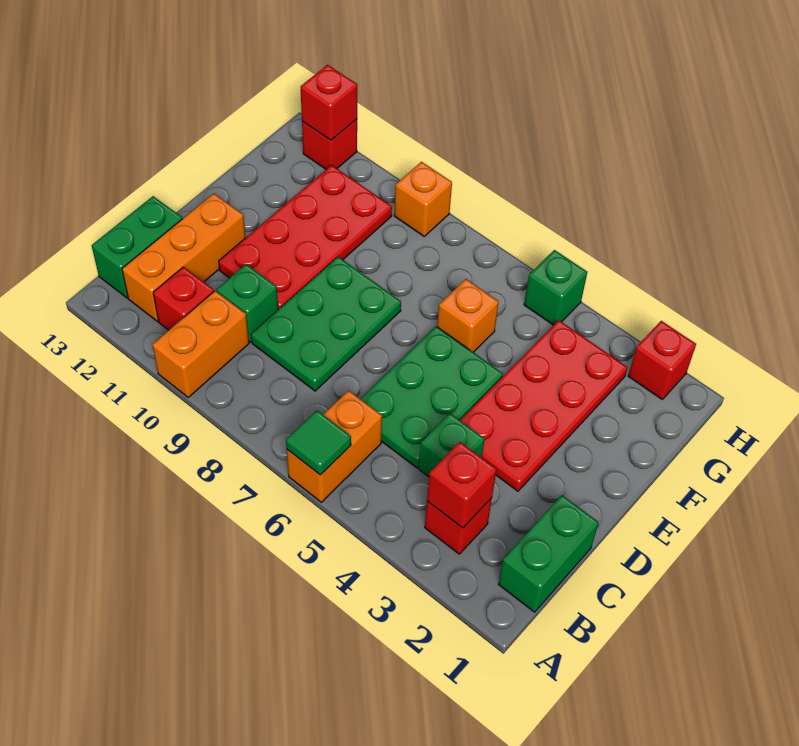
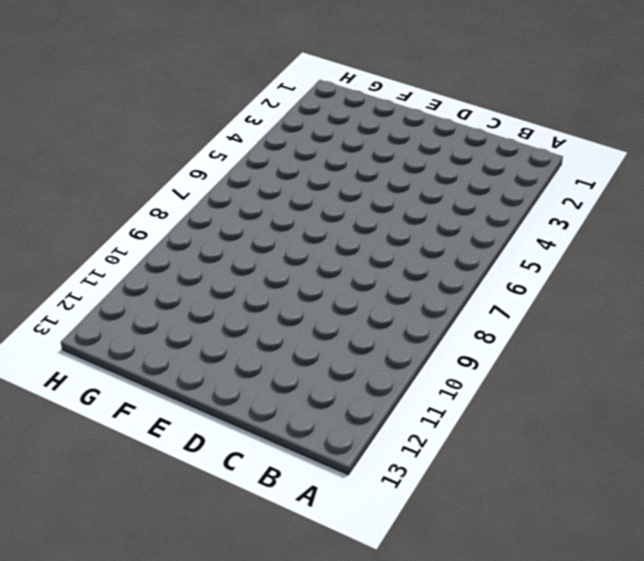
none -> orange 1x2 brick [287,390,382,502]
none -> orange 1x2 brick [153,291,249,397]
none -> green 1x2 brick [498,495,599,612]

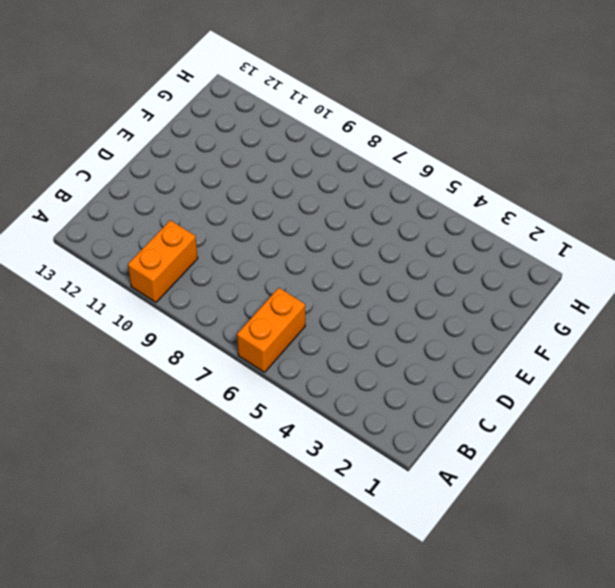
none -> green 1x2 brick [498,495,599,612]
none -> red 1x1 brick [425,498,492,554]
none -> red 1x1 brick [153,267,214,330]

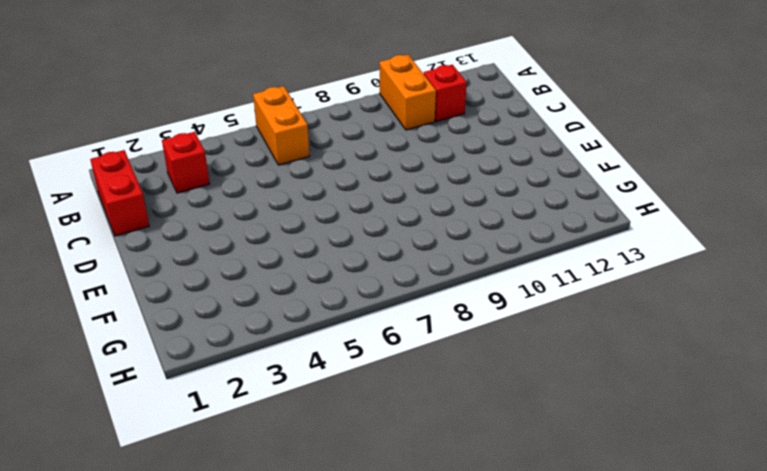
red 1x2 brick [90,150,149,236] -> green 1x2 brick [498,495,599,612]
none -> orange 1x3 brick [122,194,245,321]
none -> green 1x2 brick [92,196,182,298]
none -> green 1x1 brick [419,413,484,477]

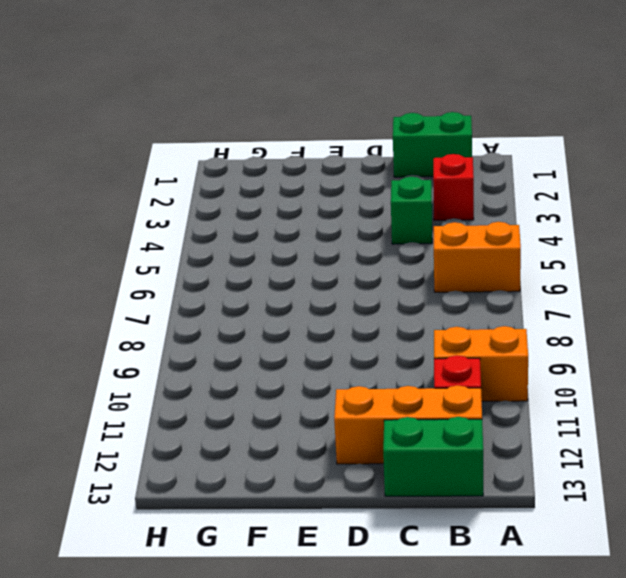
none -> green 2x3 plate [361,326,503,468]
none -> green 2x3 plate [251,257,401,391]
none -> green 1x1 brick [217,264,278,342]

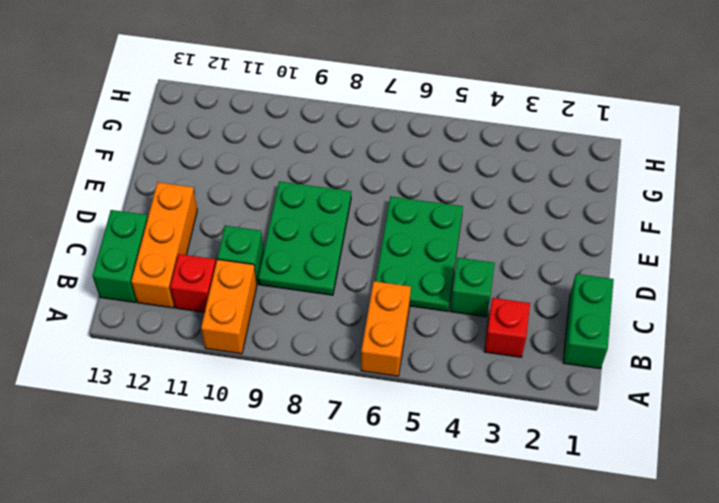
none -> red 2x4 plate [460,320,628,491]
none -> red 2x4 plate [219,165,392,309]
none -> orange 1x1 brick [437,279,499,352]

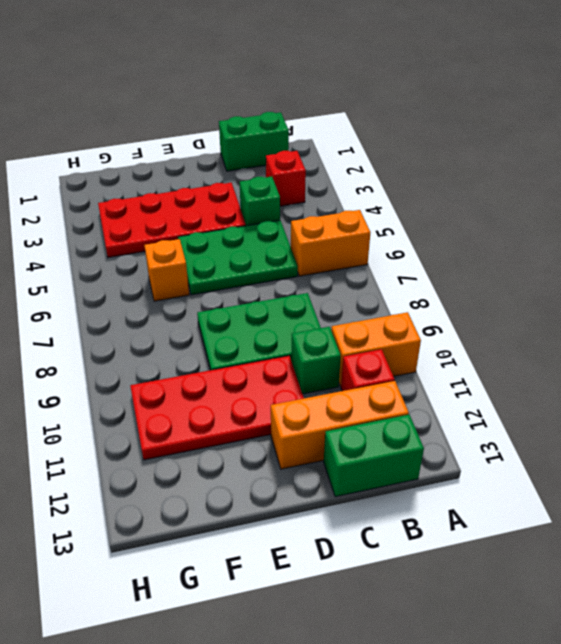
none -> red 1x1 brick [628,321,696,399]
none -> green 1x1 brick [524,250,587,325]
none -> orange 1x1 brick [394,162,452,236]

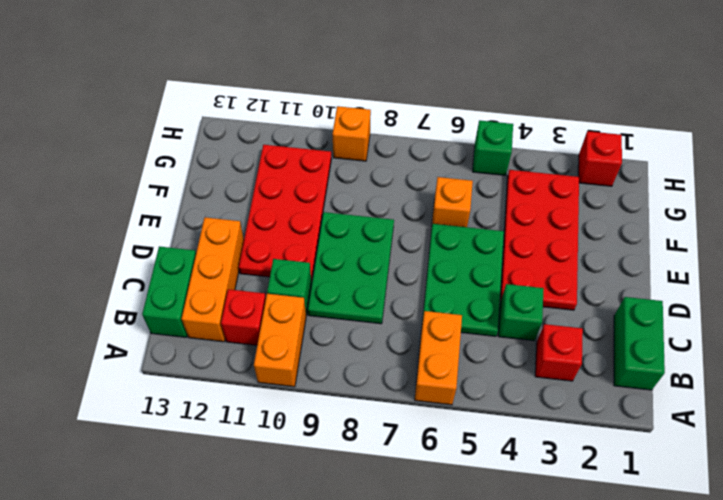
none -> red 1x1 brick [302,119,357,169]
none -> green 1x1 tile [286,411,351,475]
none -> red 1x1 brick [427,442,497,528]

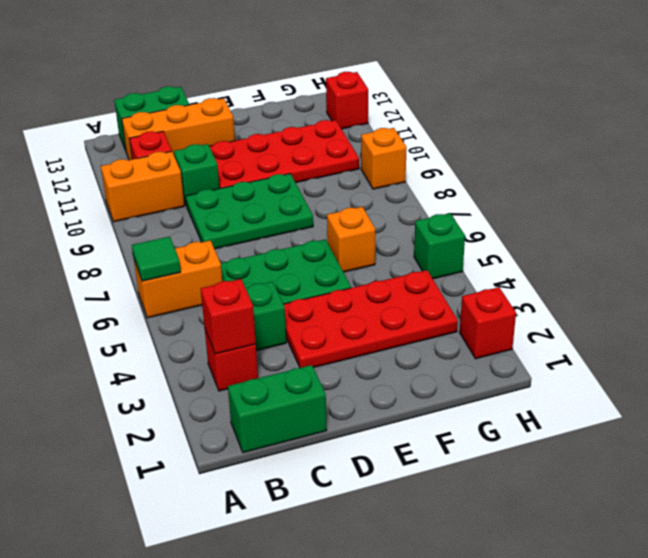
none -> red 1x1 brick [301,65,357,140]

